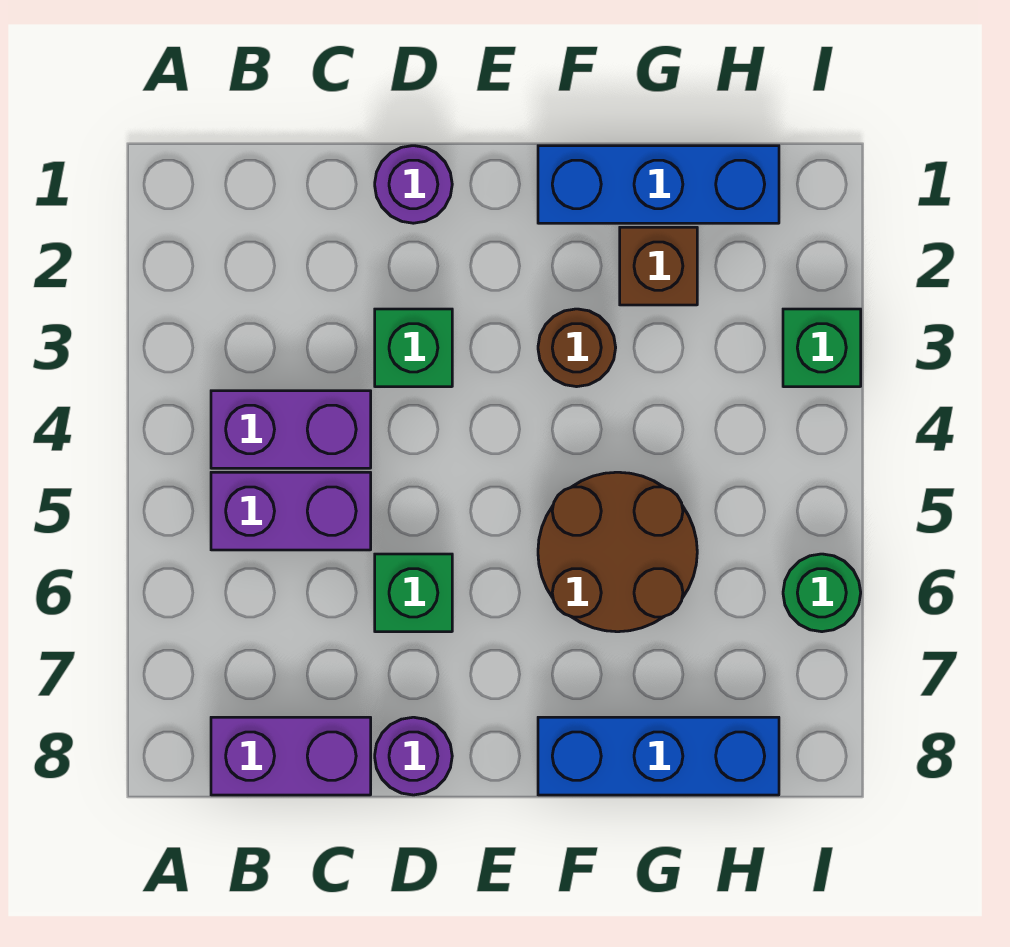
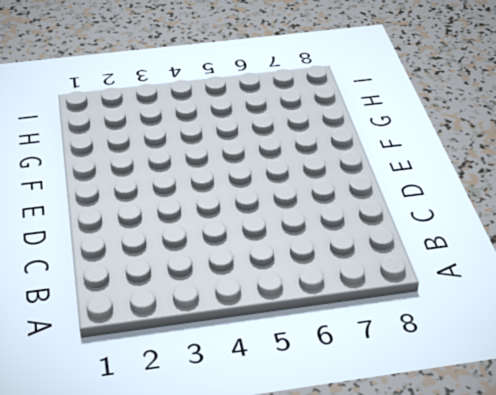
none -> purple 1x2 brick [211,391,371,468]
none -> purple 1x2 brick [211,472,371,550]
none -> purple 1x2 brick [211,717,371,795]

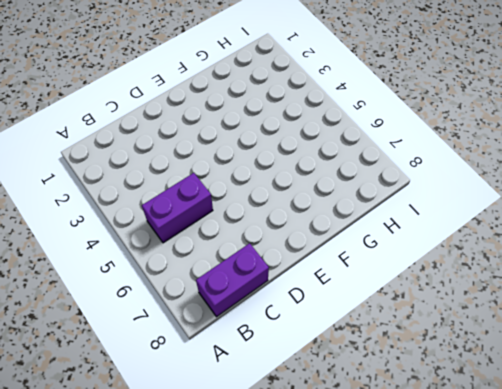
none -> purple 1x2 brick [211,391,371,468]
none -> purple 1x1 round brick [375,146,452,223]
none -> green 1x1 brick [375,309,452,387]

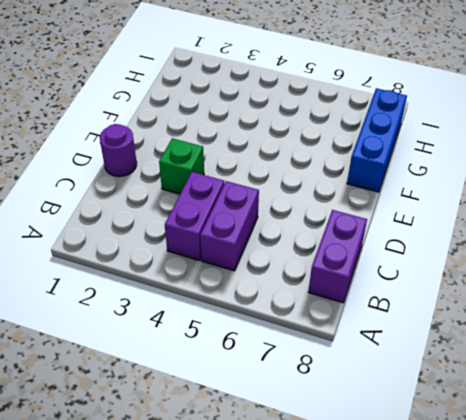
none -> green 1x1 brick [375,554,452,632]
none -> purple 1x1 round brick [375,717,452,795]
none -> blue 1x3 brick [538,146,779,223]

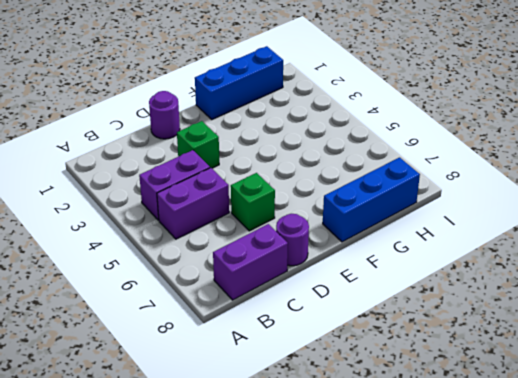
none -> brown 1x1 round brick [538,309,616,387]
none -> brown 2x2 round brick [538,472,697,632]
none -> brown 1x1 brick [620,227,697,305]

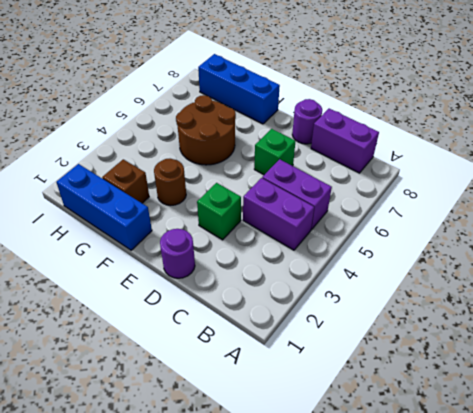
none -> green 1x1 brick [783,309,861,387]
none -> green 1x1 round brick [783,554,861,632]

